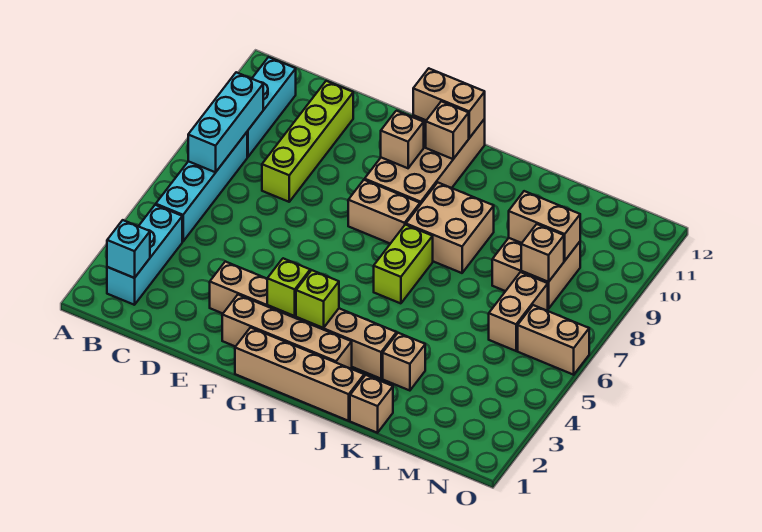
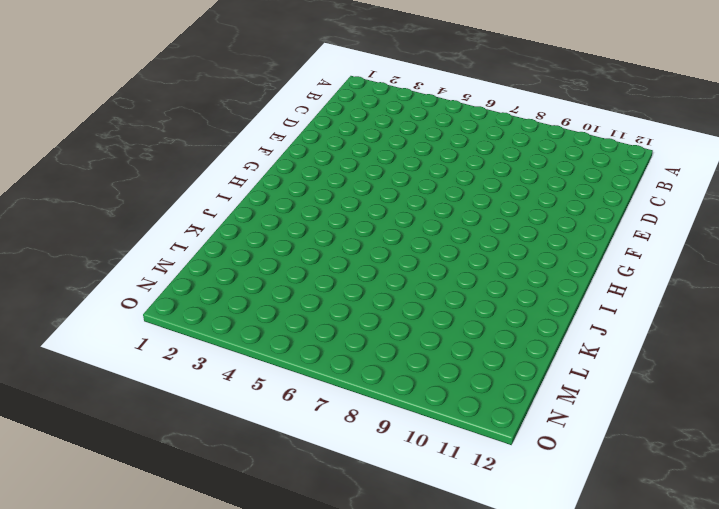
none -> cyan 1x3 brick [107,205,182,305]
none -> cyan 1x4 brick [156,132,247,241]
none -> cyan 1x3 brick [247,57,296,157]

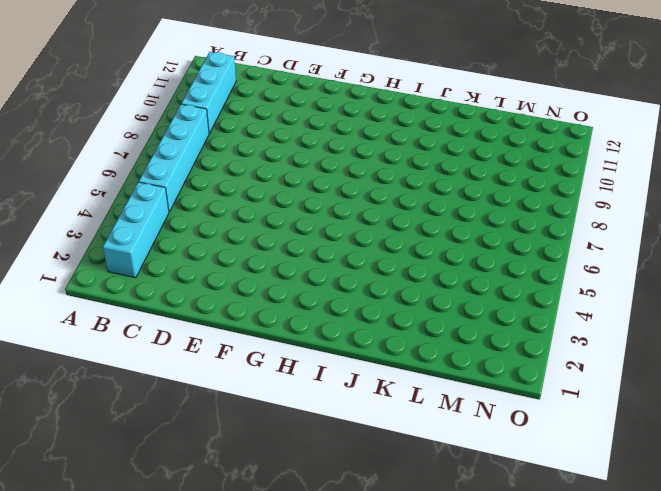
none -> lime 1x4 brick [262,81,353,202]
none -> tan 1x6 brick [210,262,397,379]
none -> tan 1x4 brick [222,295,352,369]

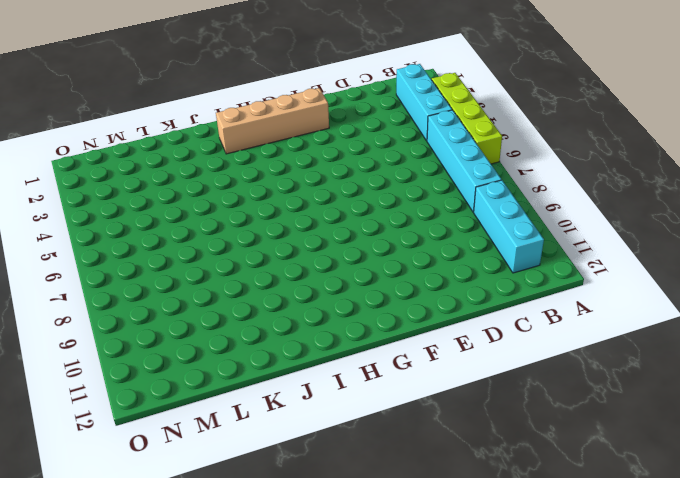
lime 1x4 brick [432,73,502,164] -> lime 1x4 brick moved to [262,81,353,202]
none -> tan 1x6 brick [210,262,397,379]
none -> tan 1x4 brick [235,328,364,421]
none -> tan 1x2 brick [348,180,420,244]

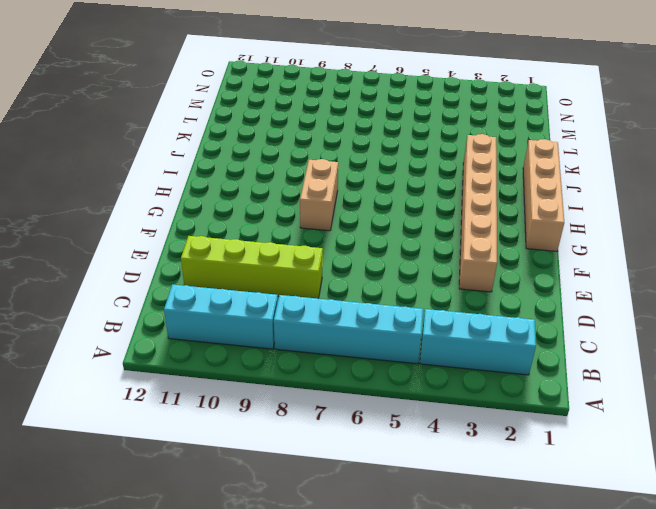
none -> tan 1x4 brick [222,295,352,369]
none -> tan 2x4 brick [365,115,485,205]
none -> lime 1x2 brick [374,225,433,303]

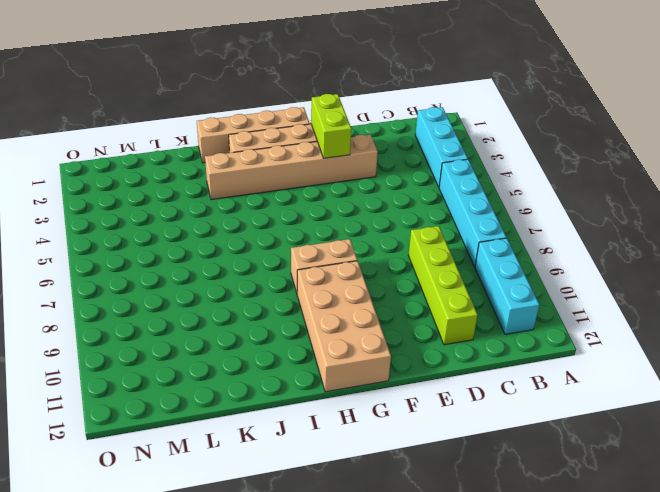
lime 1x2 brick [311,94,351,158] -> lime 1x2 brick moved to [374,225,433,303]
none -> tan 2x2 brick [406,183,494,273]
none -> tan 1x1 brick [350,375,393,433]
none -> tan 1x1 brick [383,333,425,391]

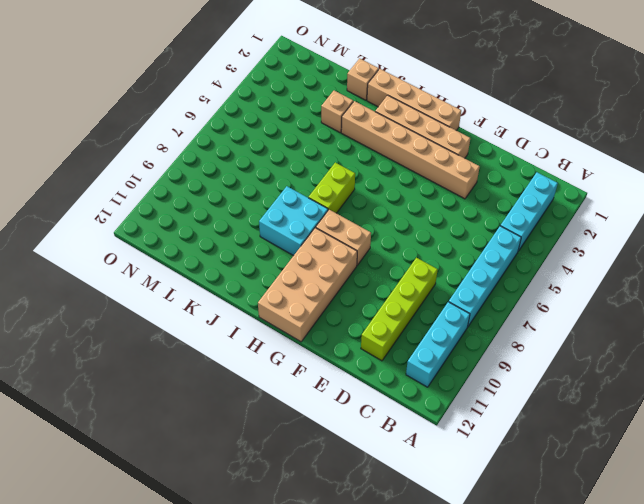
cyan 2x2 brick [259,186,328,256] -> tan 2x2 brick [406,183,494,273]
none -> tan 2x2 brick [492,238,580,309]
none -> tan 1x2 brick [489,272,548,351]
none -> tan 1x2 brick [518,305,589,375]

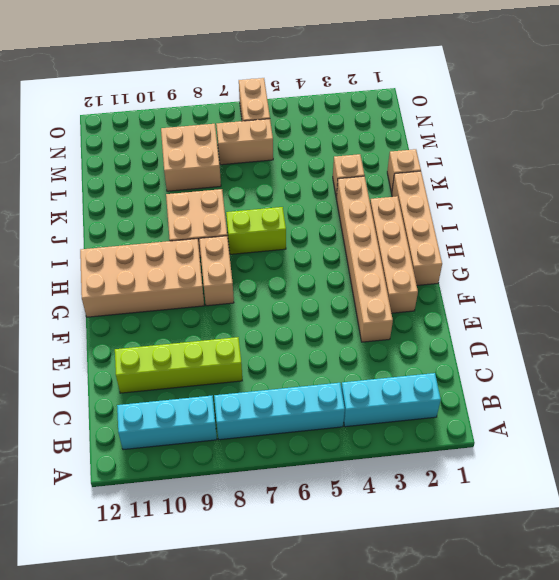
none -> cyan 1x1 brick [107,220,150,278]
none -> cyan 1x3 brick [188,72,263,172]
none -> lime 1x1 brick [267,258,310,316]

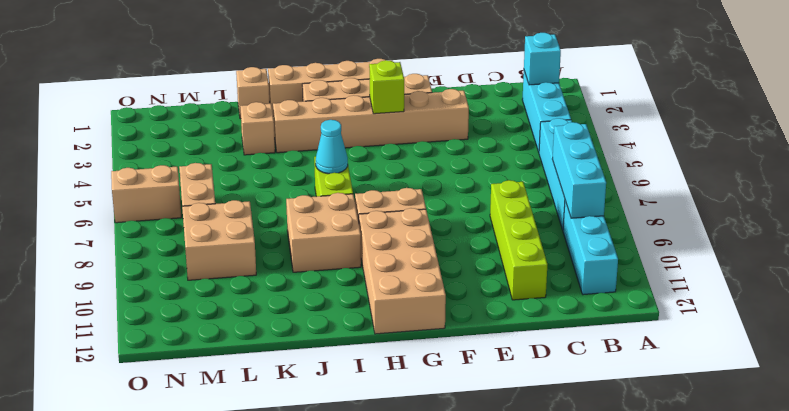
cyan 1x1 cone [316,120,348,174] -> none
none -> tan 1x1 brick [381,111,424,168]
none -> tan 1x2 brick [413,68,485,138]
none -> lime 1x1 brick [296,270,339,328]

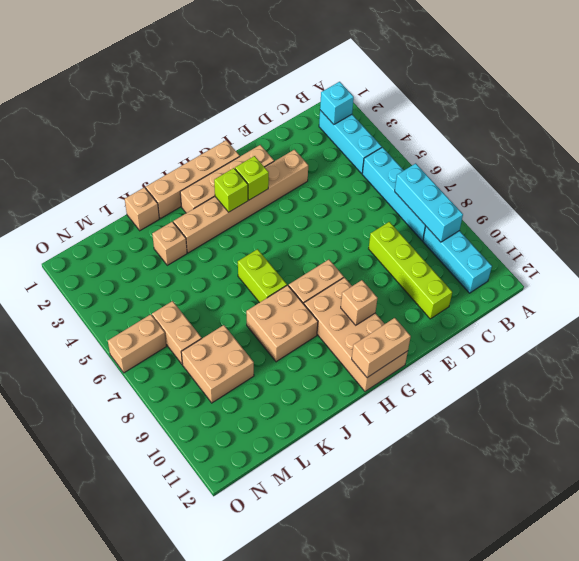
none -> tan 1x1 brick [426,101,469,159]
none -> tan 1x2 brick [509,191,580,261]
none -> tan 1x1 brick [521,224,564,282]

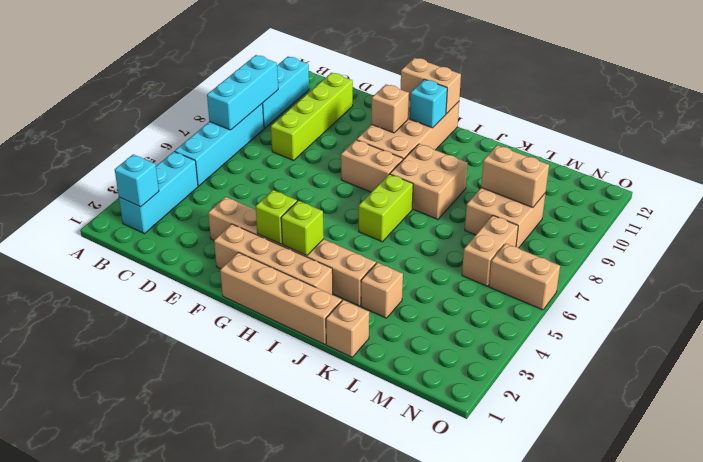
cyan 1x1 brick [410,79,447,128] -> tan 1x1 brick [426,101,469,159]
none -> tan 1x1 brick [521,224,564,282]

